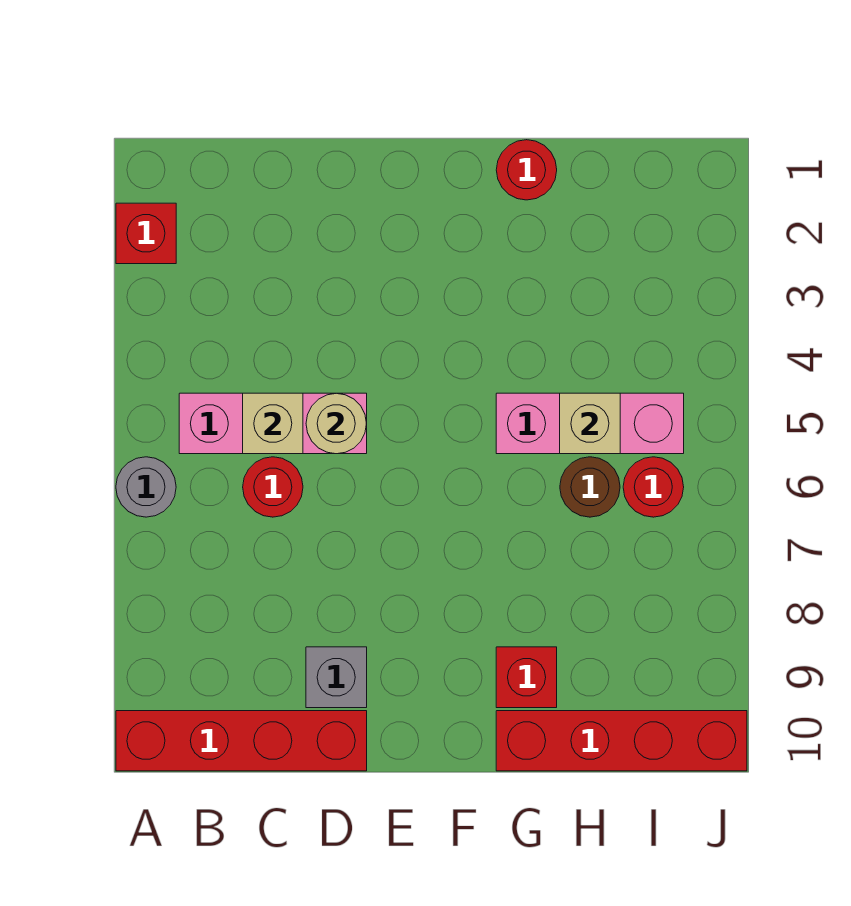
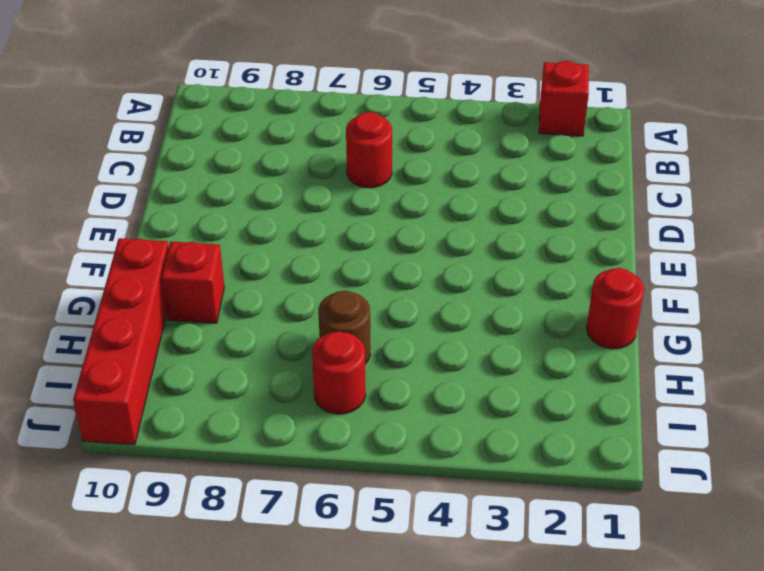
none -> grey 1x1 round brick [116,457,176,517]
none -> red 1x4 brick [116,711,367,771]
none -> pink 1x3 brick [179,393,367,454]

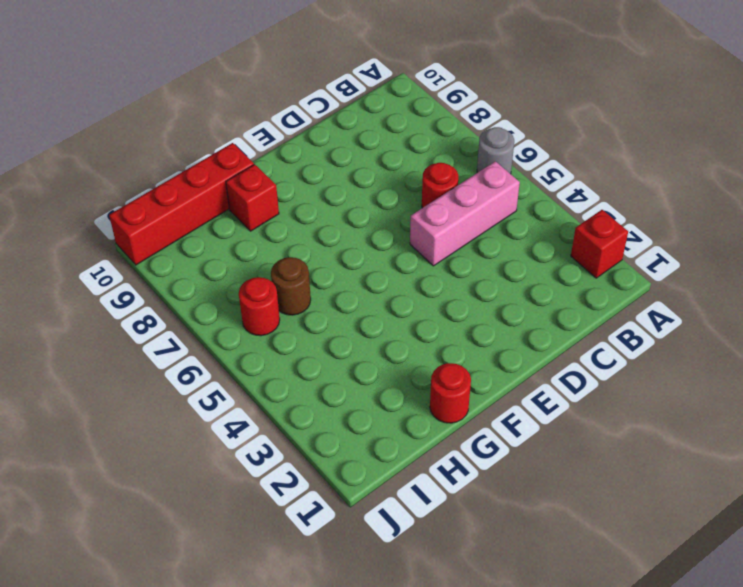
none -> red 1x4 brick [116,711,367,771]
none -> grey 1x1 brick [306,647,367,708]
none -> pink 1x3 brick [496,393,684,454]

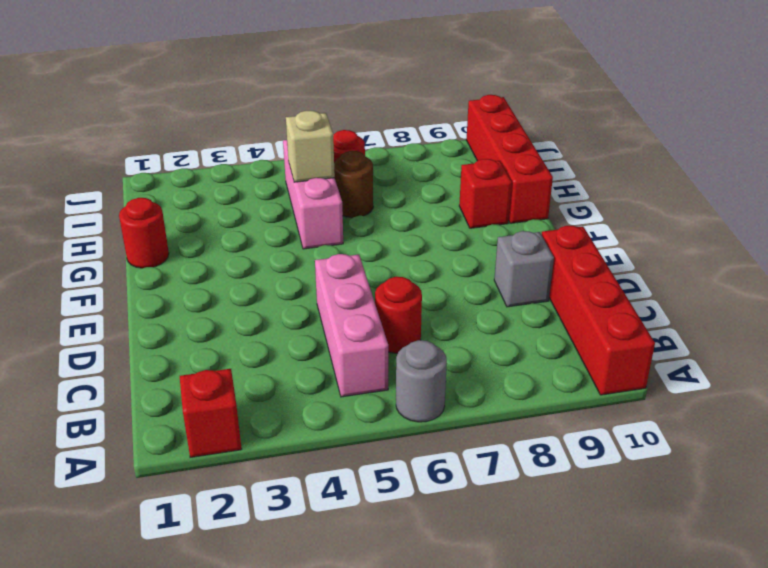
none -> tan 1x1 brick [243,393,303,454]
none -> tan 1x1 round brick [306,393,366,454]

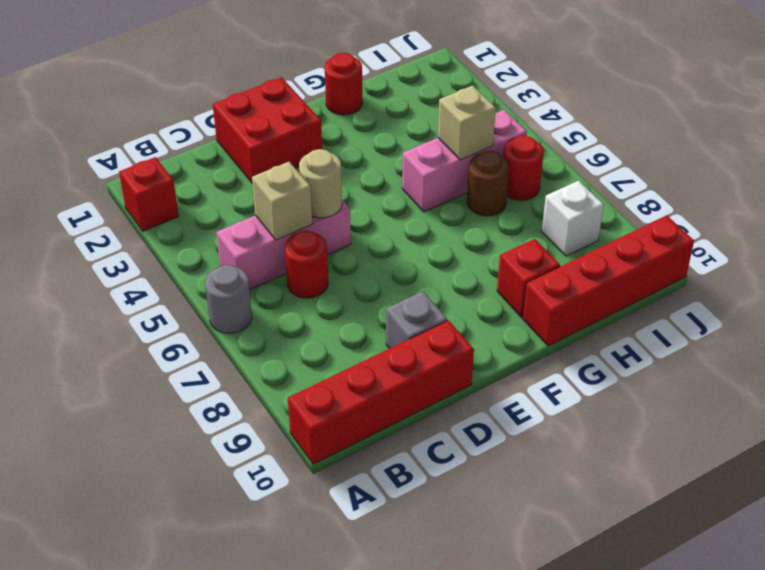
red 2x2 brick [213,77,322,182] -> none
white 1x1 brick [542,181,604,256] -> none

